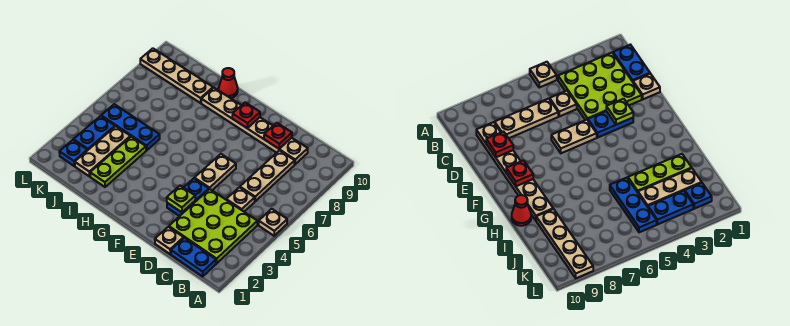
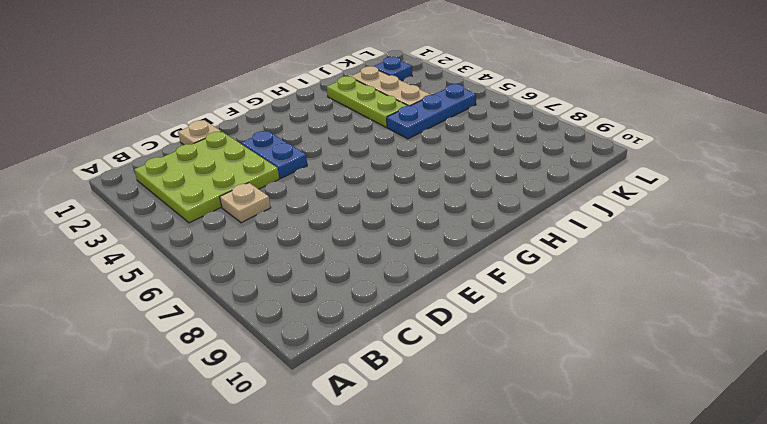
none -> tan 1x1 plate [259,209,287,236]
none -> blue 1x2 plate [171,238,216,276]
none -> tan 1x3 plate [240,151,295,201]

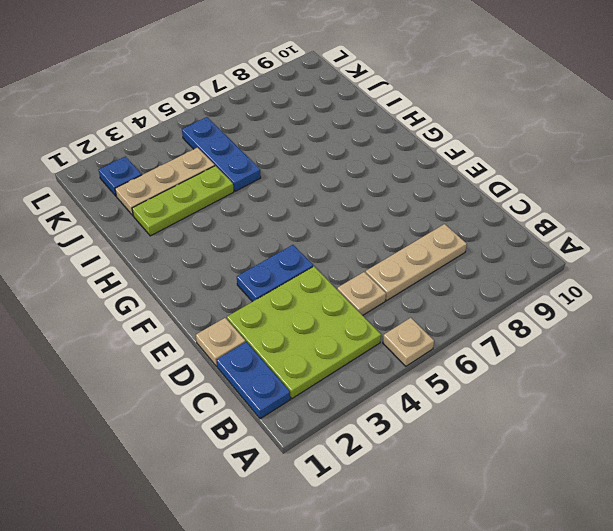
none -> tan 1x6 plate [201,88,308,164]
none -> tan 1x2 plate [194,154,236,190]
none -> red 1x1 cone [218,68,238,98]

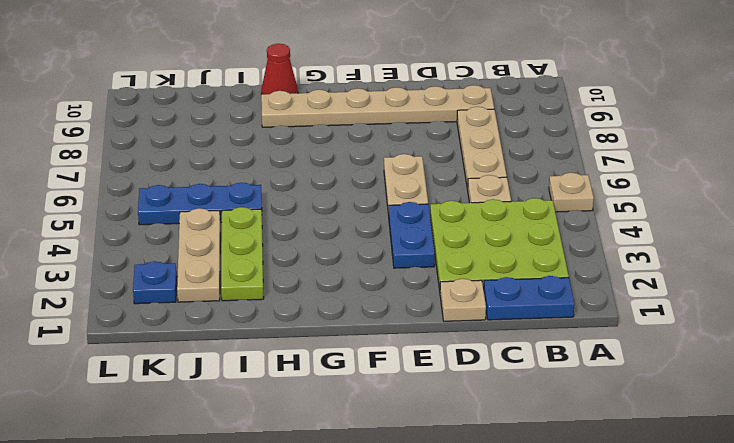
none -> tan 1x4 plate [140,48,213,103]
none -> blue 1x2 plate [73,116,115,151]
none -> red 1x1 plate [264,123,292,149]

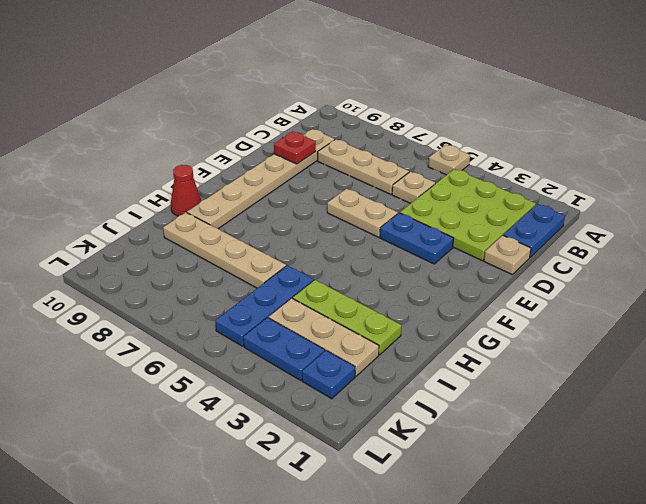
tan 1x4 plate [163,212,286,288] -> tan 1x4 plate turned to [140,48,213,103]
none -> lime 1x1 plate [167,186,195,212]
none -> red 1x1 plate [232,102,260,128]

